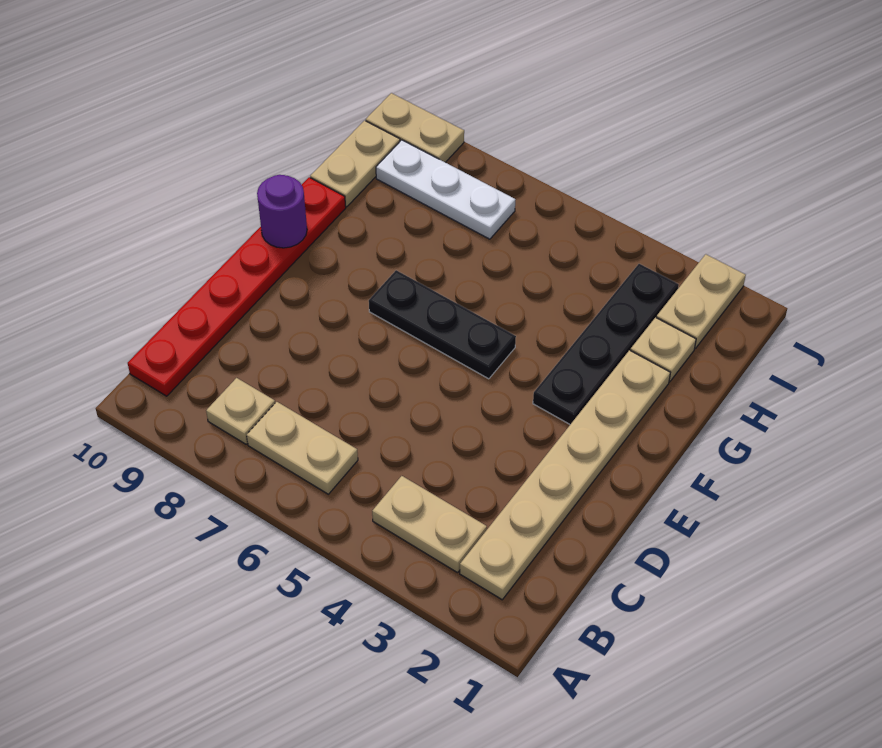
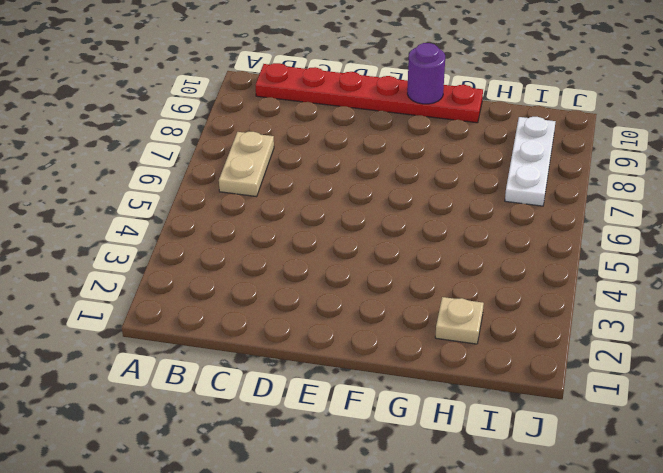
none -> tan 1x6 plate [460,350,670,600]
none -> tan 1x2 plate [372,476,487,573]
none -> tan 1x1 plate [206,378,275,444]

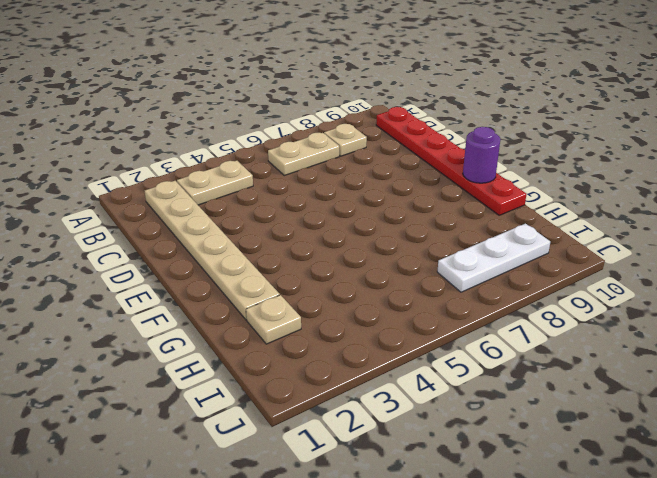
none -> black 1x4 plate [533,264,679,424]
none -> black 1x3 plate [369,270,516,379]
none -> tan 1x2 plate [310,121,400,207]

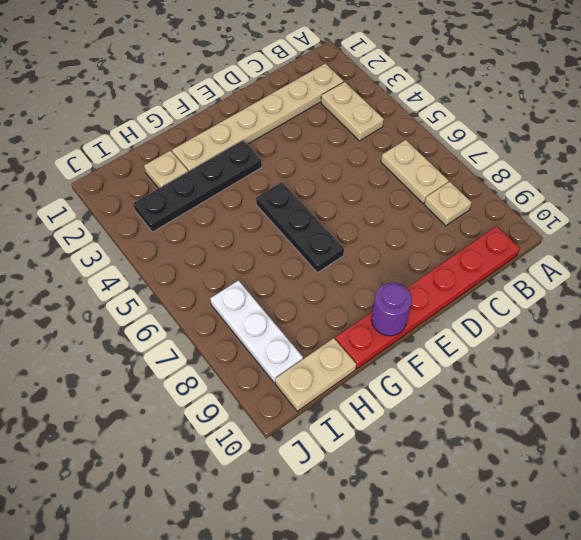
none -> tan 1x2 plate [656,254,746,348]
none -> tan 1x2 plate [366,93,464,162]

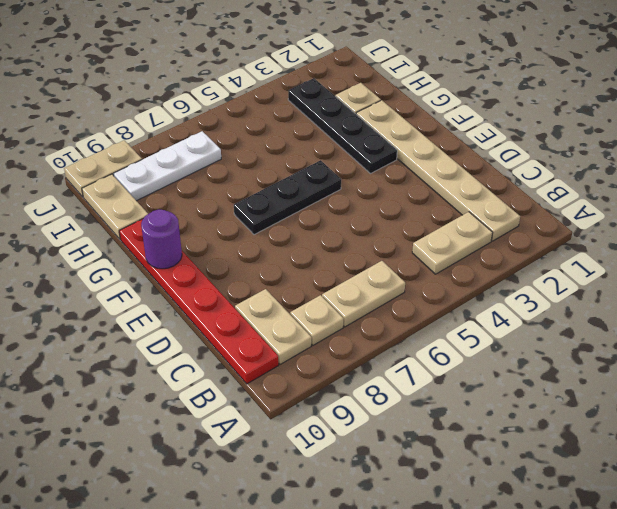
tan 1x2 plate [235,289,311,364] -> tan 1x2 plate moved to [656,254,746,348]

